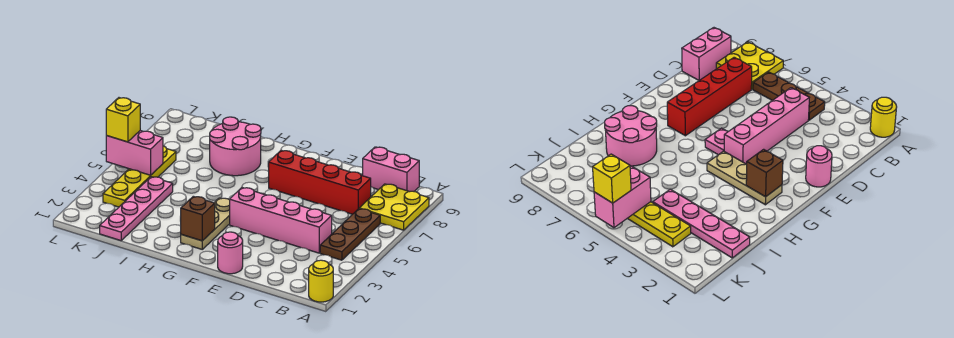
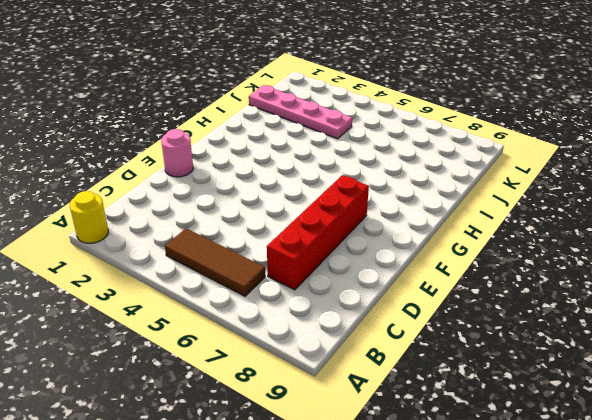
brown 1x3 tile [165,228,265,296] -> brown 1x3 plate [320,209,380,260]
none -> yellow 2x2 plate [359,184,429,230]
none -> pink 1x2 brick [363,147,419,192]
none -> pink 1x4 brick [230,188,332,253]

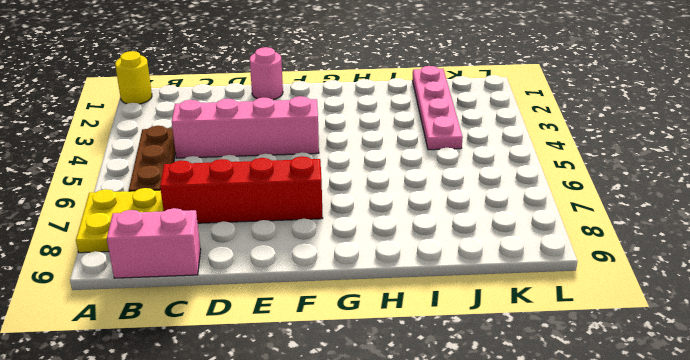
none -> pink 1x1 plate [705,128,728,155]
none -> tan 1x3 plate [181,198,230,249]
none -> pink 2x2 round brick [210,117,261,176]

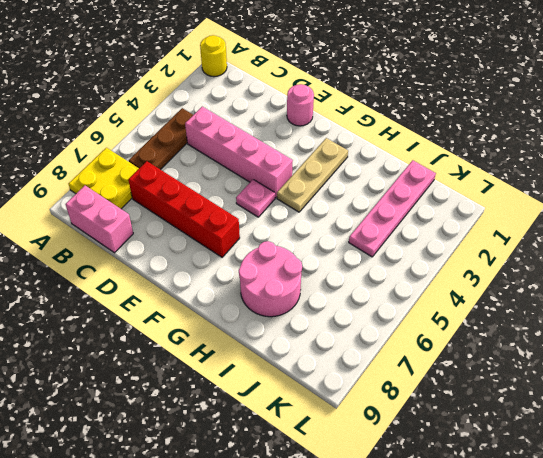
none -> yellow 1x4 plate [103,146,176,207]
none -> brown 1x1 brick [181,196,215,241]
none -> pink 1x2 brick [106,131,163,175]

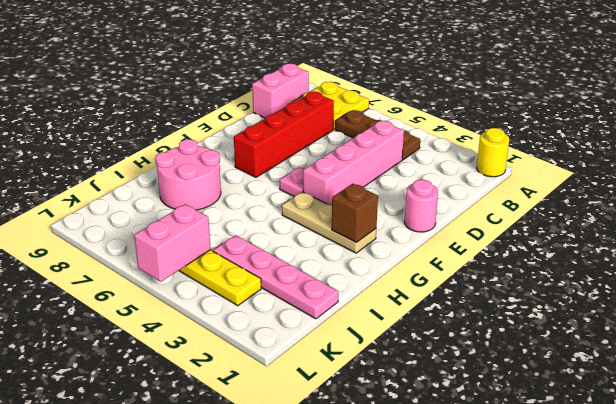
none -> yellow 1x1 brick [106,98,140,142]

